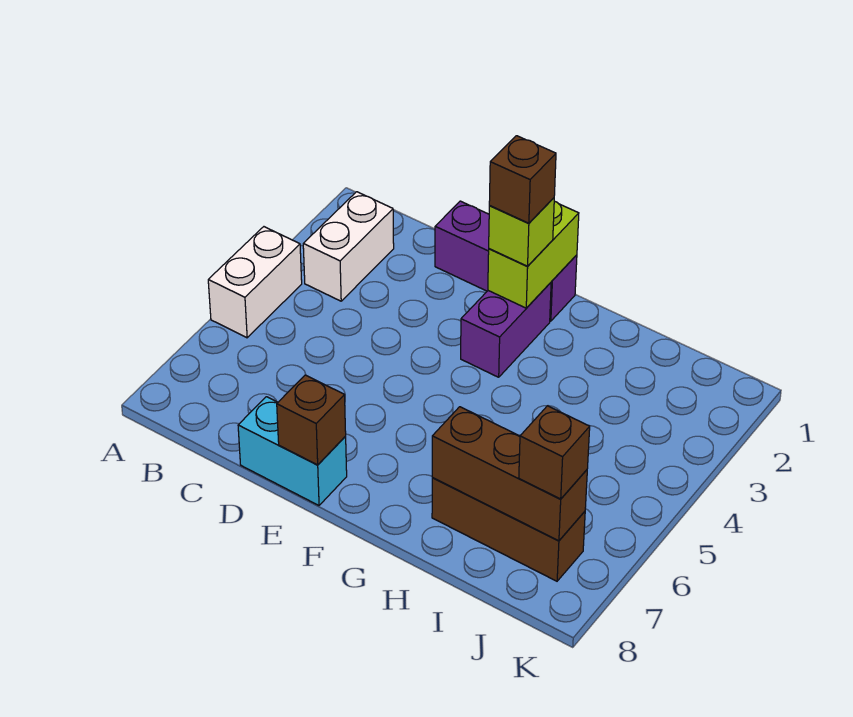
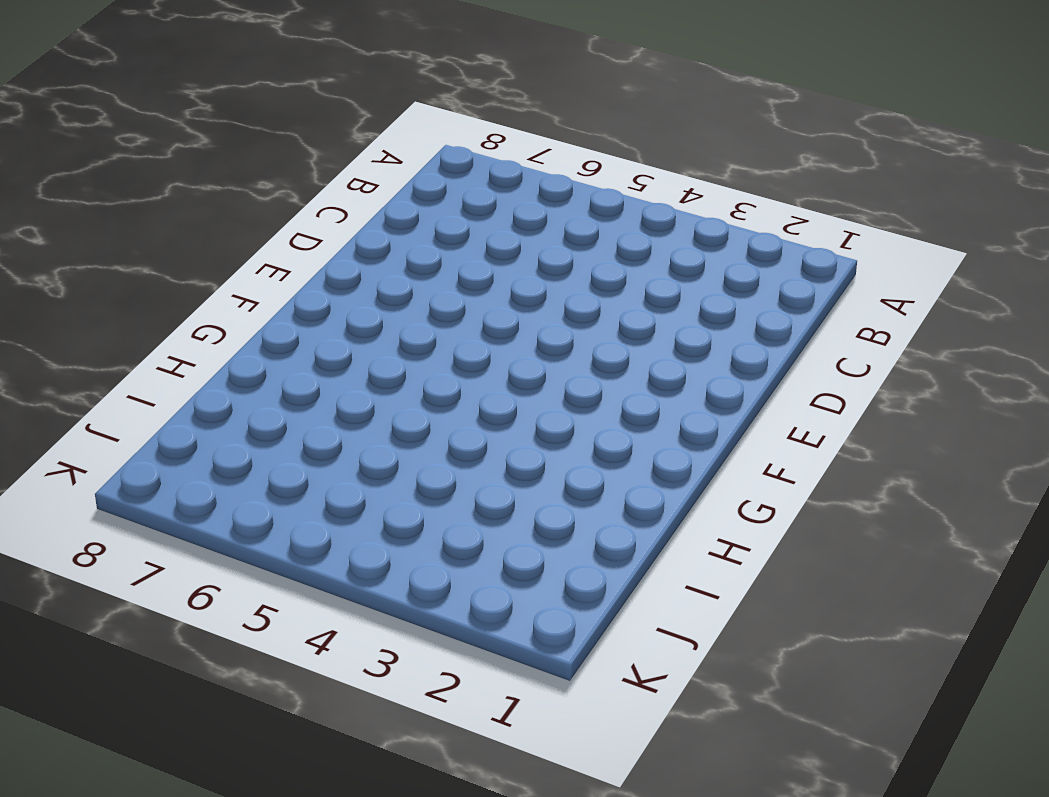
none -> white 1x2 brick [208,227,302,338]
none -> white 1x2 brick [303,192,394,301]
none -> purple 1x3 brick [435,201,577,321]

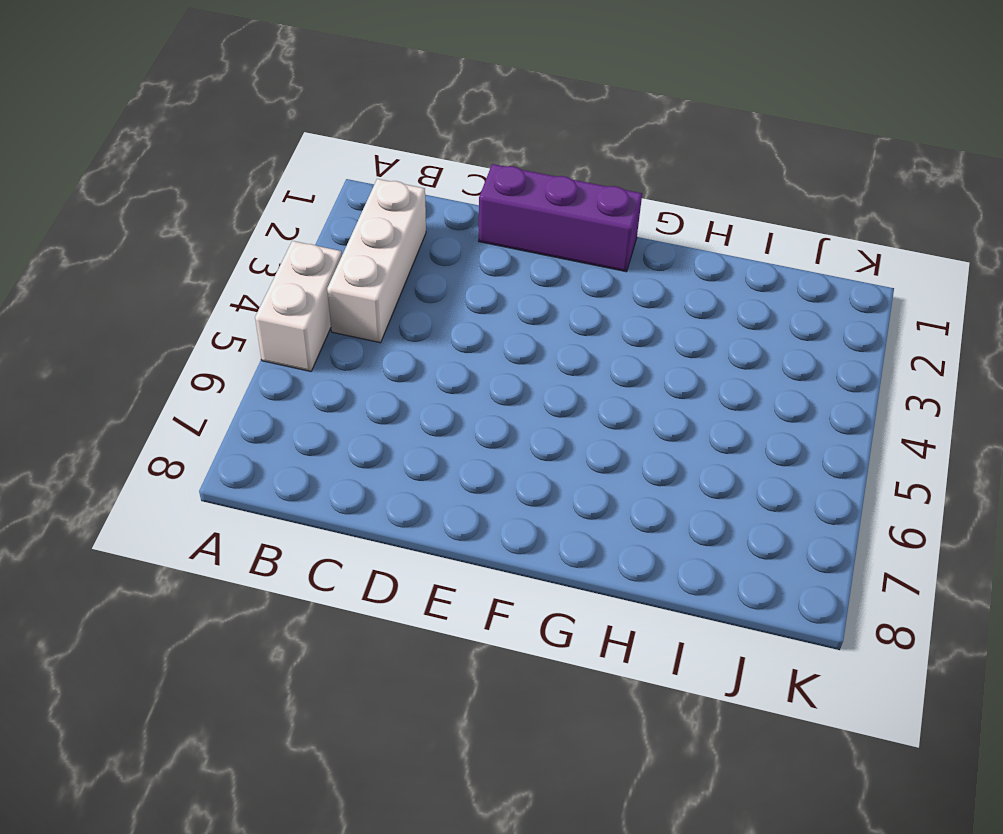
white 1x3 brick [327,179,426,343] -> white 1x2 brick [303,192,394,301]
none -> cyan 1x2 brick [238,397,347,505]
none -> purple 1x2 brick [461,283,551,377]
none -> brown 1x3 brick [432,477,585,581]

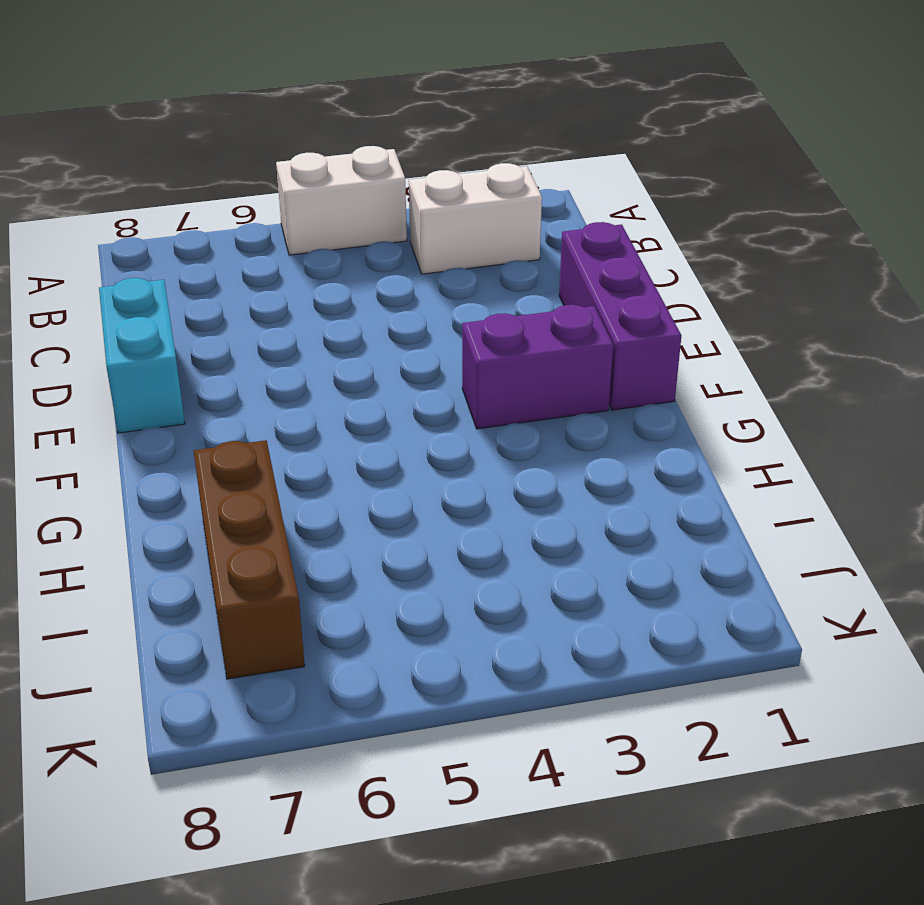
none -> brown 1x1 brick [277,375,346,465]
none -> lime 1x2 brick [488,201,579,308]
none -> brown 1x3 brick [432,407,587,541]

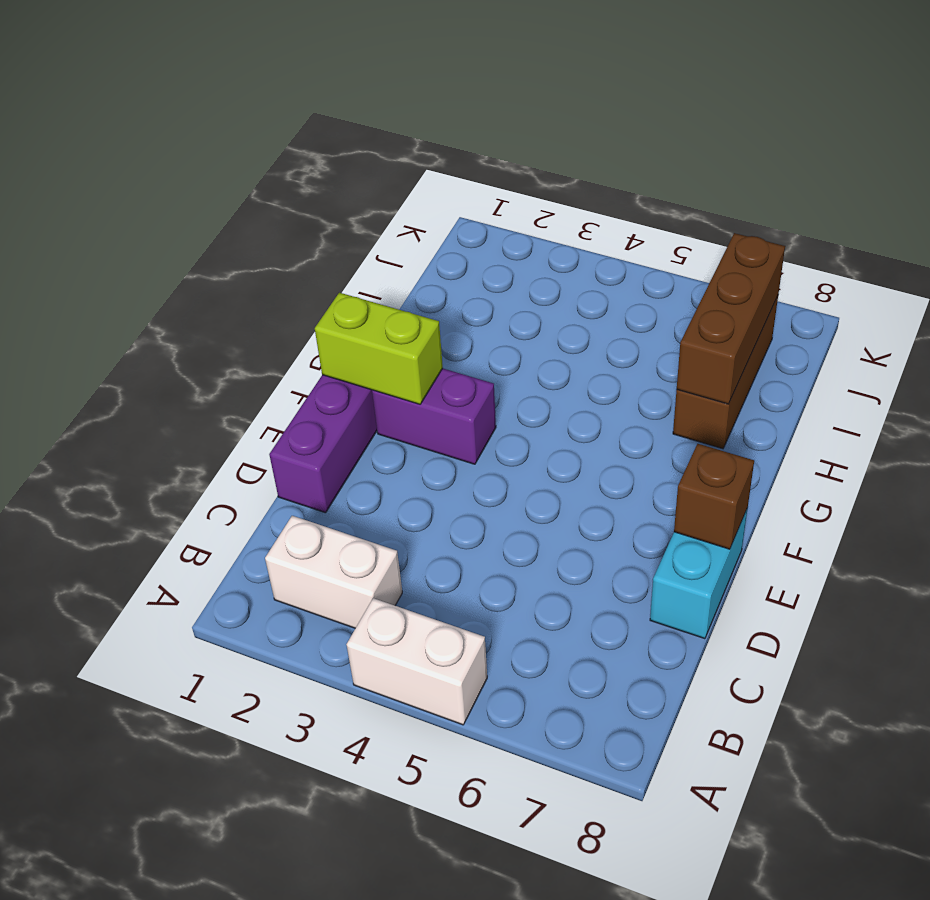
none -> lime 1x1 brick [489,198,554,266]
none -> brown 1x1 brick [519,406,590,499]
none -> brown 1x1 brick [489,136,556,223]

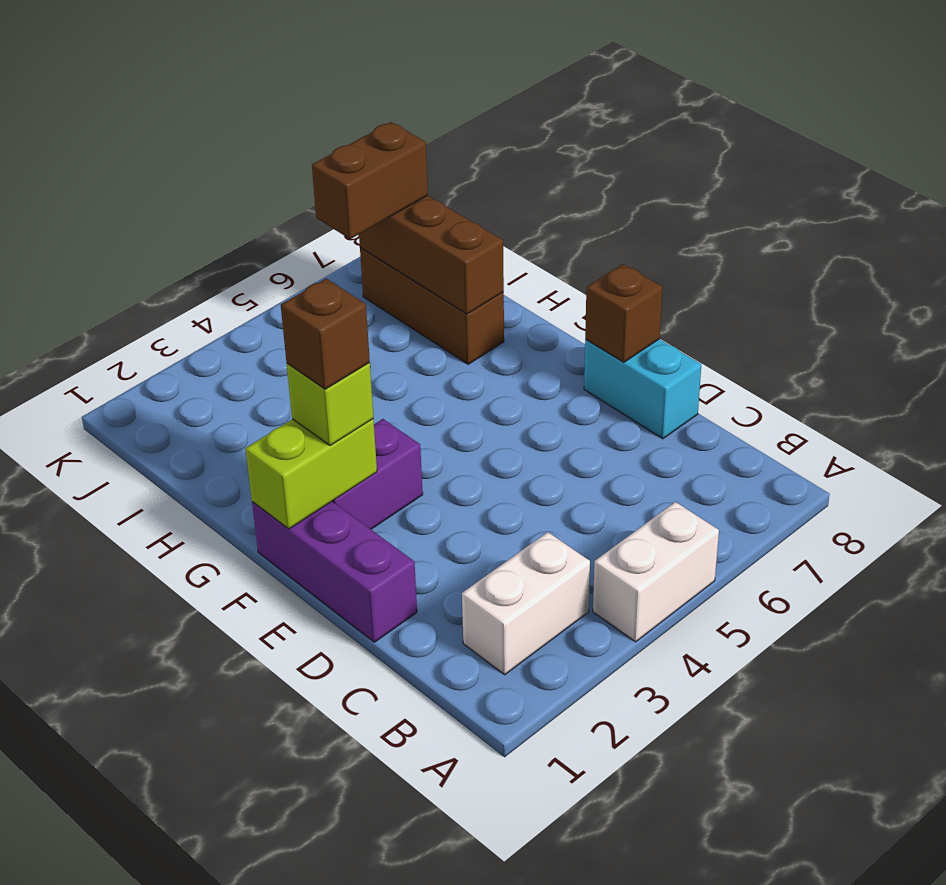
brown 1x2 brick [312,122,428,239] -> brown 1x1 brick [519,406,590,499]

